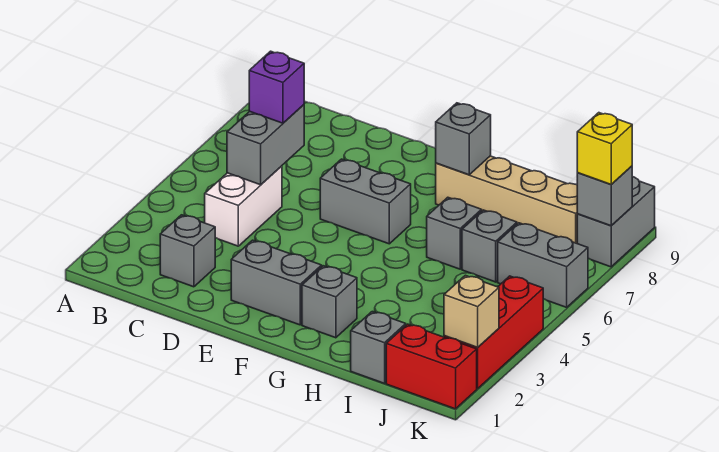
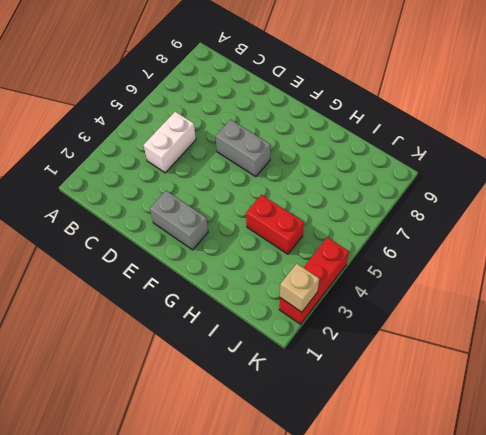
red 1x2 brick [246,195,304,254] -> red 1x2 brick moved to [386,324,477,409]
none -> grey 1x1 brick [160,215,215,287]
none -> grey 1x1 brick [302,266,357,338]
none -> tan 1x4 brick [436,156,577,243]

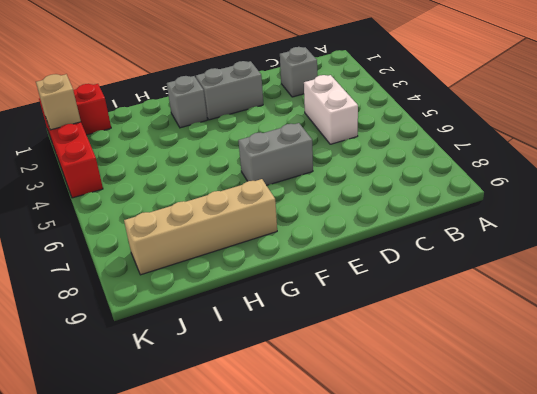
none -> grey 1x1 brick [427,197,482,269]
none -> grey 1x1 brick [351,312,406,383]
none -> grey 1x1 brick [462,210,517,282]

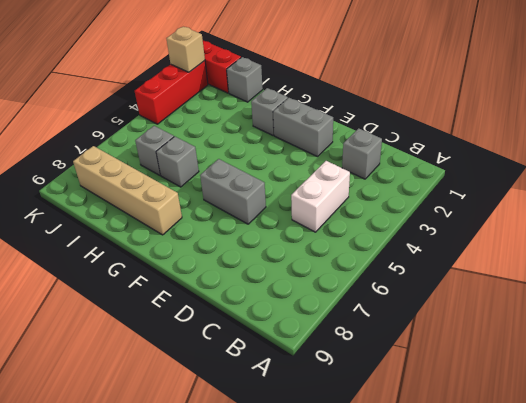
none -> grey 1x2 brick [498,223,588,307]
none -> grey 1x2 brick [577,177,655,267]
none -> grey 1x2 brick [227,105,304,185]

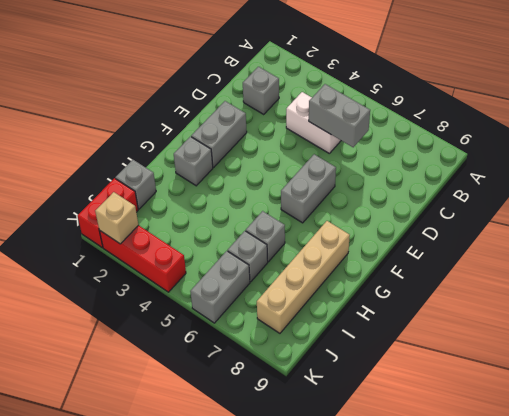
none -> grey 1x2 brick [577,177,655,267]
none -> grey 1x1 brick [436,103,491,175]
none -> grey 1x1 brick [577,166,632,226]

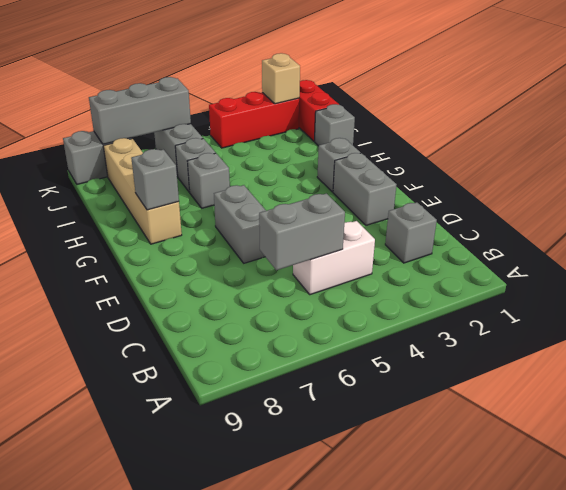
grey 1x3 brick [89,77,191,144] -> grey 1x1 brick [577,166,632,226]
none -> purple 1x1 brick [249,51,304,123]
none -> yellow 1x1 brick [577,113,632,184]

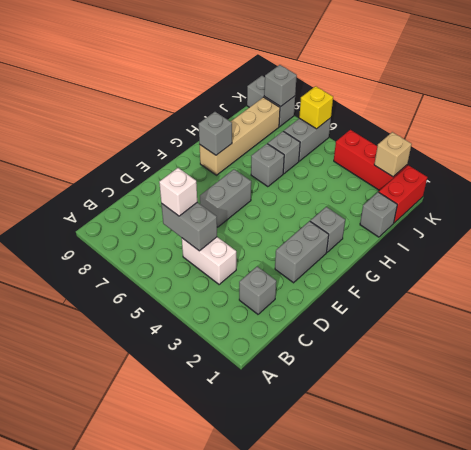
white 1x1 brick [159,168,197,216] -> purple 1x1 brick [249,51,304,123]
yellow 1x1 brick [299,86,333,129] -> yellow 1x1 brick moved to [577,113,632,184]

